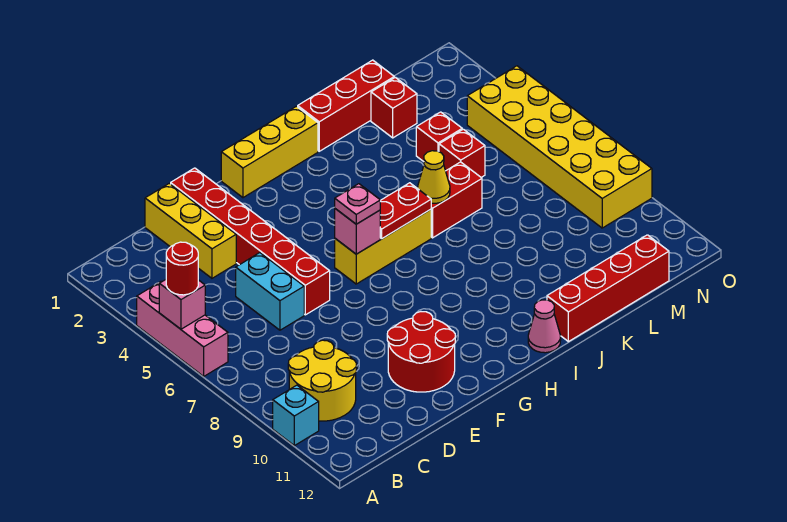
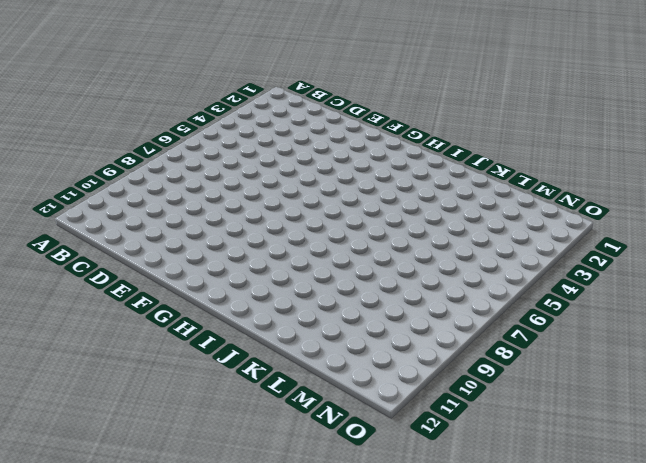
none -> pink 1x3 brick [137,282,228,376]
none -> cyan 1x1 brick [273,385,319,446]
none -> yellow 2x2 round brick [288,340,357,421]

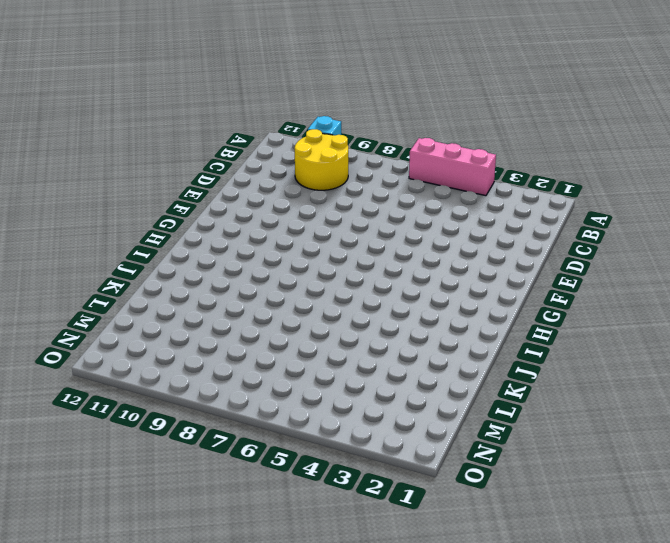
none -> yellow 1x3 brick [145,183,236,278]
none -> cyan 1x2 brick [236,253,304,330]
none -> red 1x6 brick [171,168,330,315]

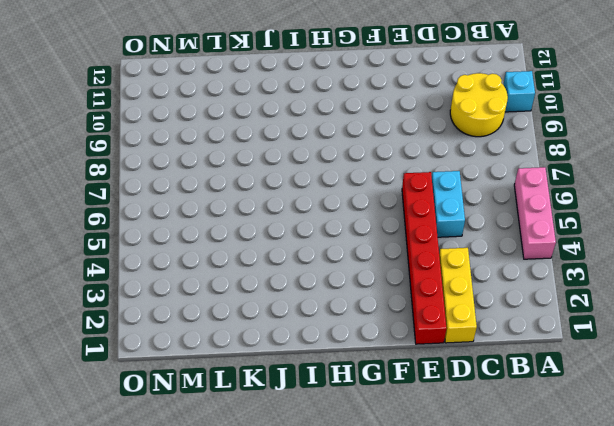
none -> red 2x2 round brick [387,312,455,392]
none -> yellow 1x3 brick [221,106,318,198]
none -> yellow 1x3 brick [335,209,431,284]

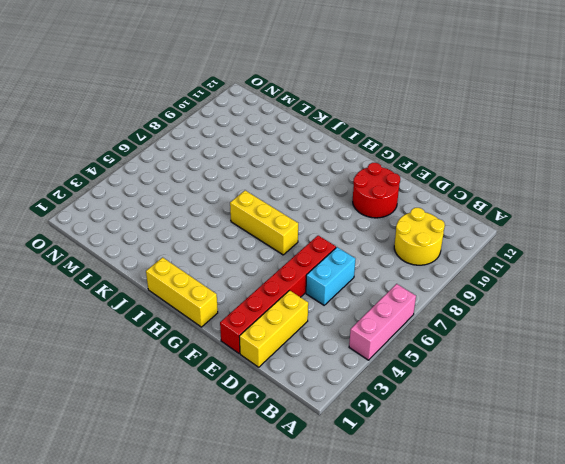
none -> cyan 1x1 brick [273,385,319,446]
none -> pink 1x1 cone [528,300,561,353]
none -> red 1x3 brick [298,60,394,151]

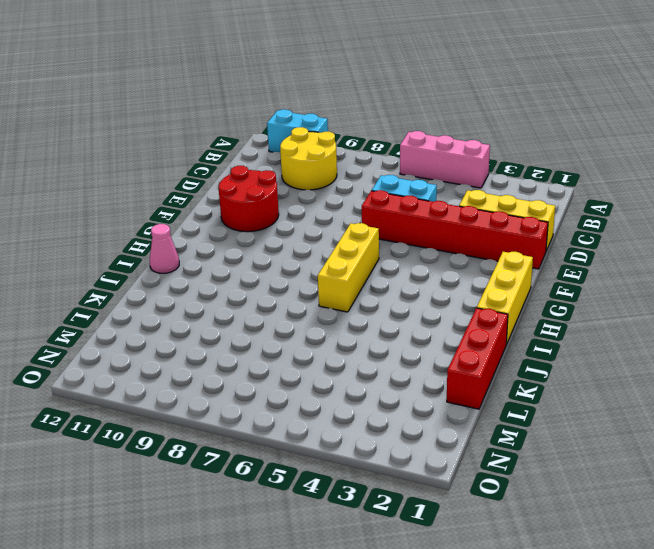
cyan 1x2 brick [267,109,328,152] -> cyan 1x1 brick [273,385,319,446]
none -> red 1x2 brick [417,162,482,238]
none -> red 1x4 brick [547,235,669,342]
none -> red 1x1 brick [371,77,417,138]

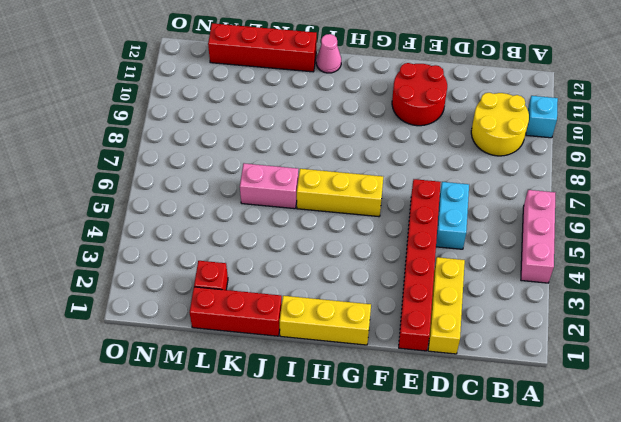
pink 1x2 brick [240,163,299,209] -> red 1x2 brick [417,162,482,238]
none -> red 1x1 brick [416,112,462,162]
none -> red 1x1 brick [439,129,485,178]
none -> yellow 2x6 brick [467,66,652,228]

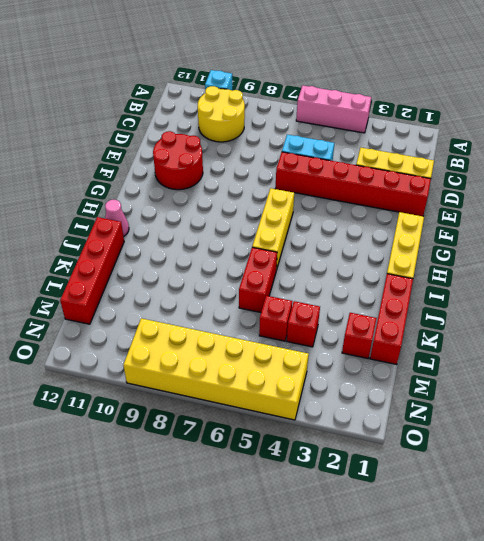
none -> pink 1x1 brick [159,280,205,329]
none -> pink 1x1 brick [335,209,380,254]
none -> red 1x2 plate [380,183,431,239]

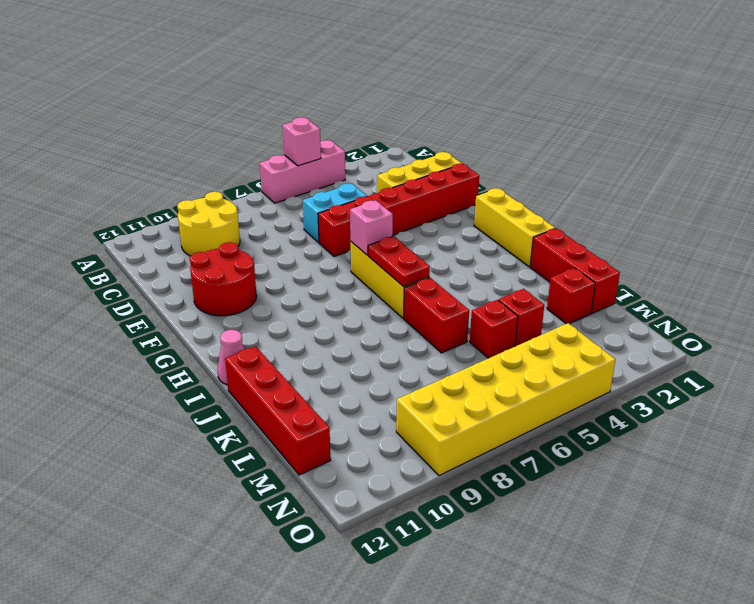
none -> cyan 1x1 brick [273,385,319,446]
none -> yellow 1x1 cone [418,151,450,203]
none -> red 1x1 round brick [166,242,198,295]

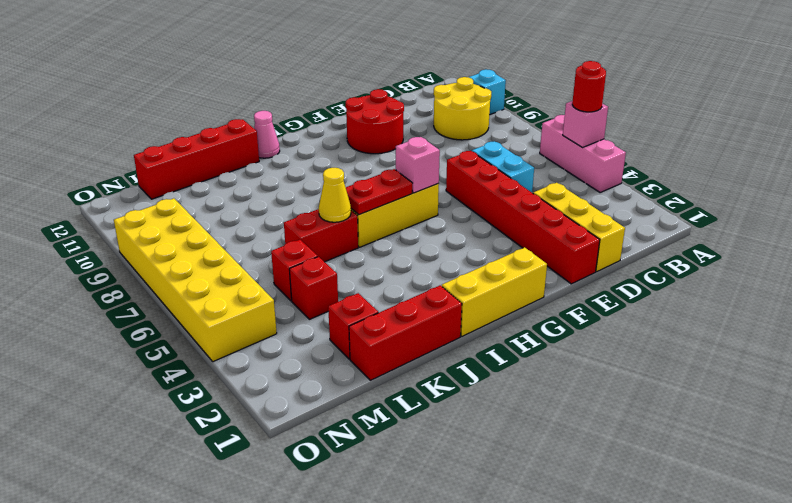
none -> pink 1x1 plate [335,184,380,224]

